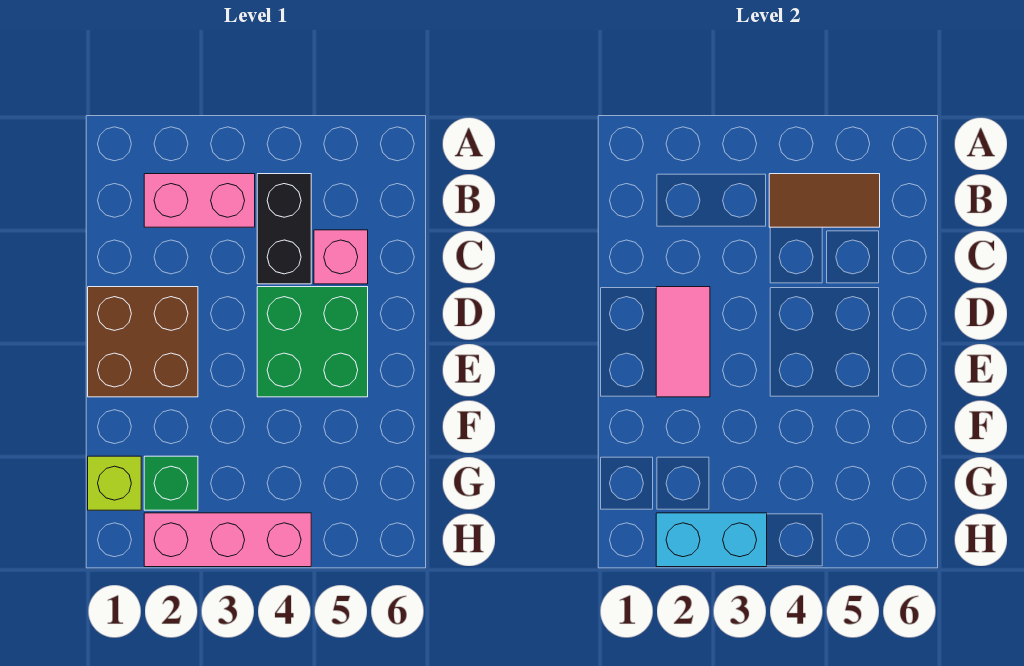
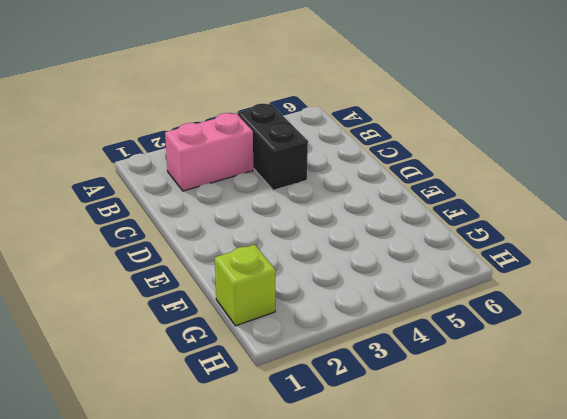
none -> pink 1x1 brick [314,230,368,284]
none -> brown 2x2 brick [88,287,198,397]

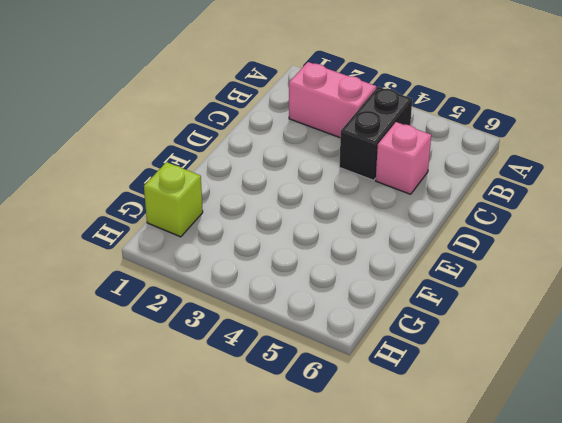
none -> brown 2x2 brick [88,287,198,397]
none -> green 2x2 brick [257,287,368,397]

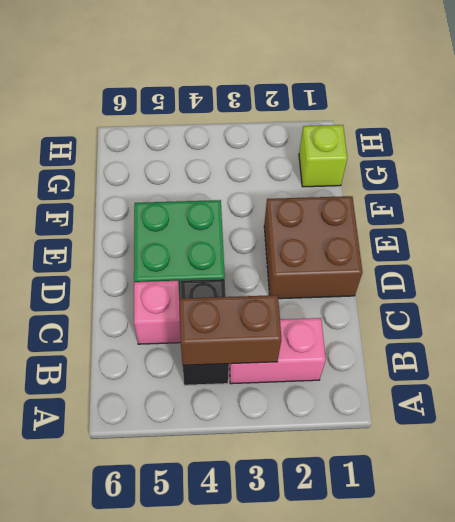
brown 1x2 brick [180,295,281,365] -> brown 1x2 tile [769,174,880,227]
none -> green 1x1 brick [144,456,198,510]
none -> pink 1x3 brick [144,513,311,567]

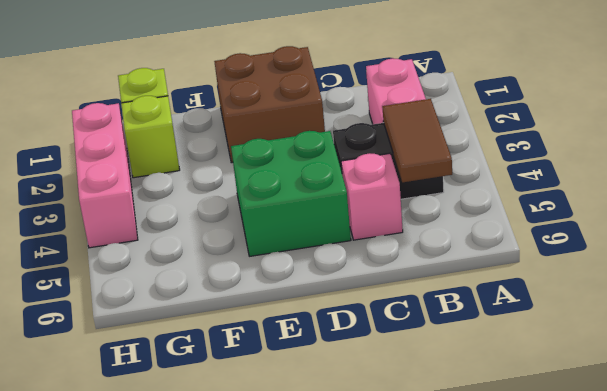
lime 1x1 brick [121,96,180,178] -> green 1x1 brick [144,456,198,510]
none -> pink 1x2 tile [656,287,710,397]
none -> cyan 1x2 brick [656,513,767,567]

